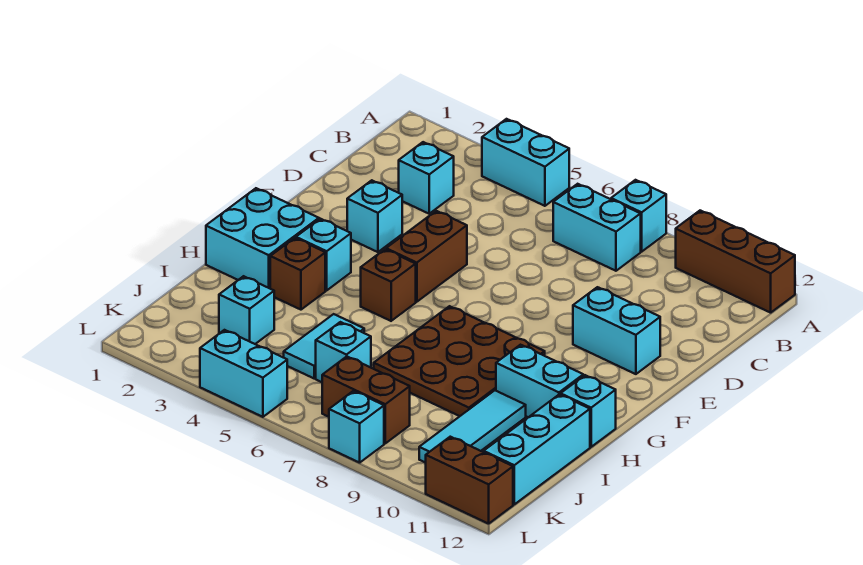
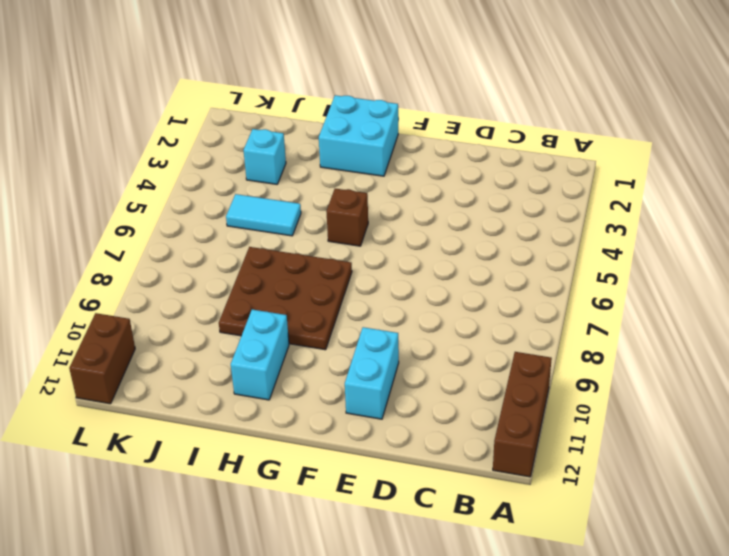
none -> cyan 1x2 brick [482,119,569,206]
none -> cyan 1x1 brick [611,180,666,252]
none -> cyan 1x2 brick [553,184,641,271]

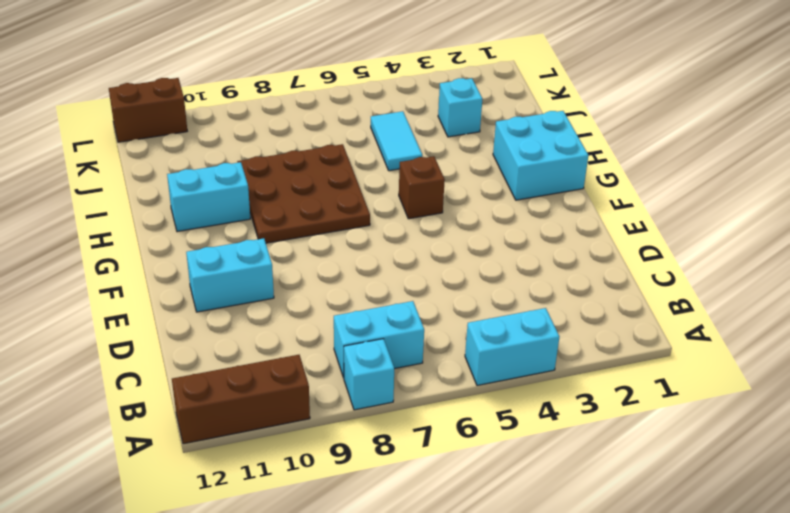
none -> cyan 1x1 brick [399,142,454,214]
none -> cyan 1x1 brick [347,180,402,252]
none -> brown 1x2 brick [386,211,467,302]

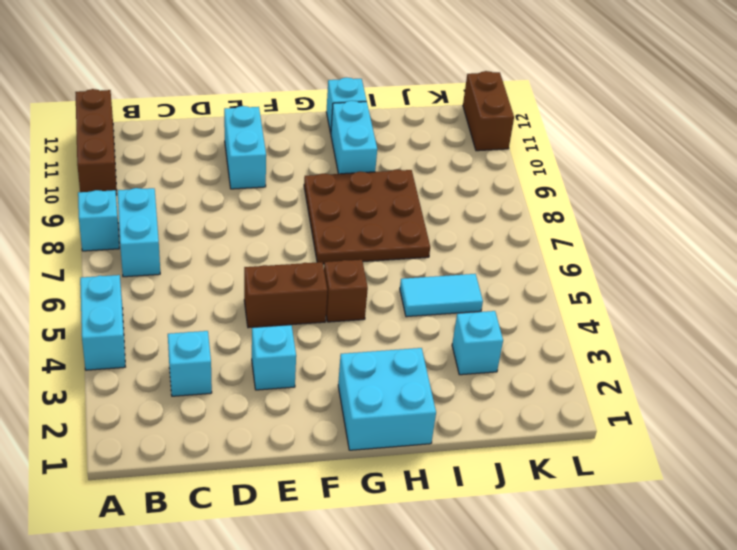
none -> cyan 1x1 brick [296,219,351,290]
none -> brown 1x1 brick [270,238,325,310]
none -> cyan 1x3 tile [419,390,526,463]

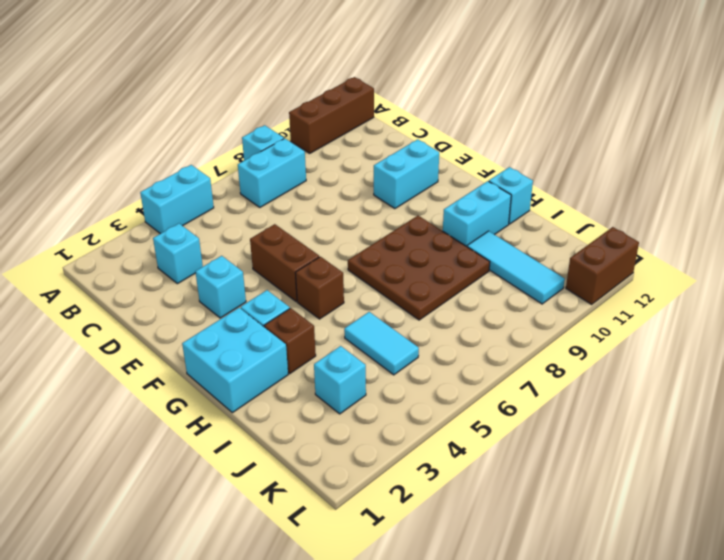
none -> cyan 1x3 brick [484,394,590,504]
none -> cyan 1x1 brick [316,322,371,382]
none -> brown 1x2 brick [322,357,410,443]

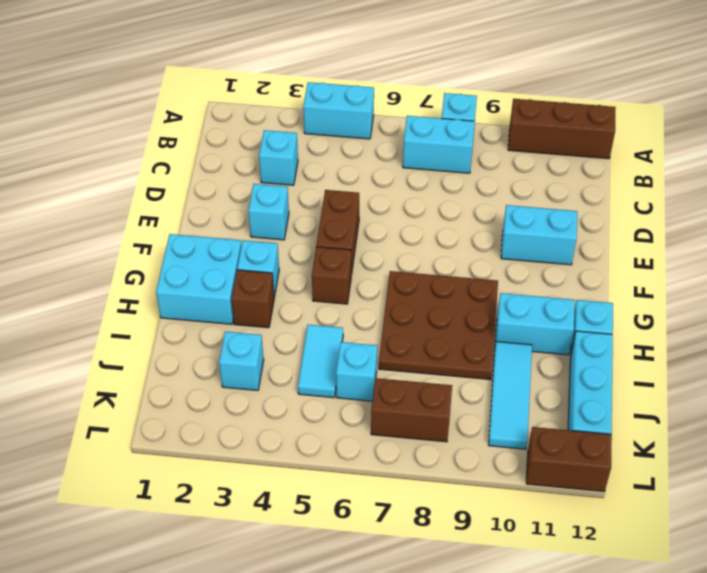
none -> cyan 1x2 brick [200,330,287,417]
none -> cyan 1x1 brick [329,391,384,463]

